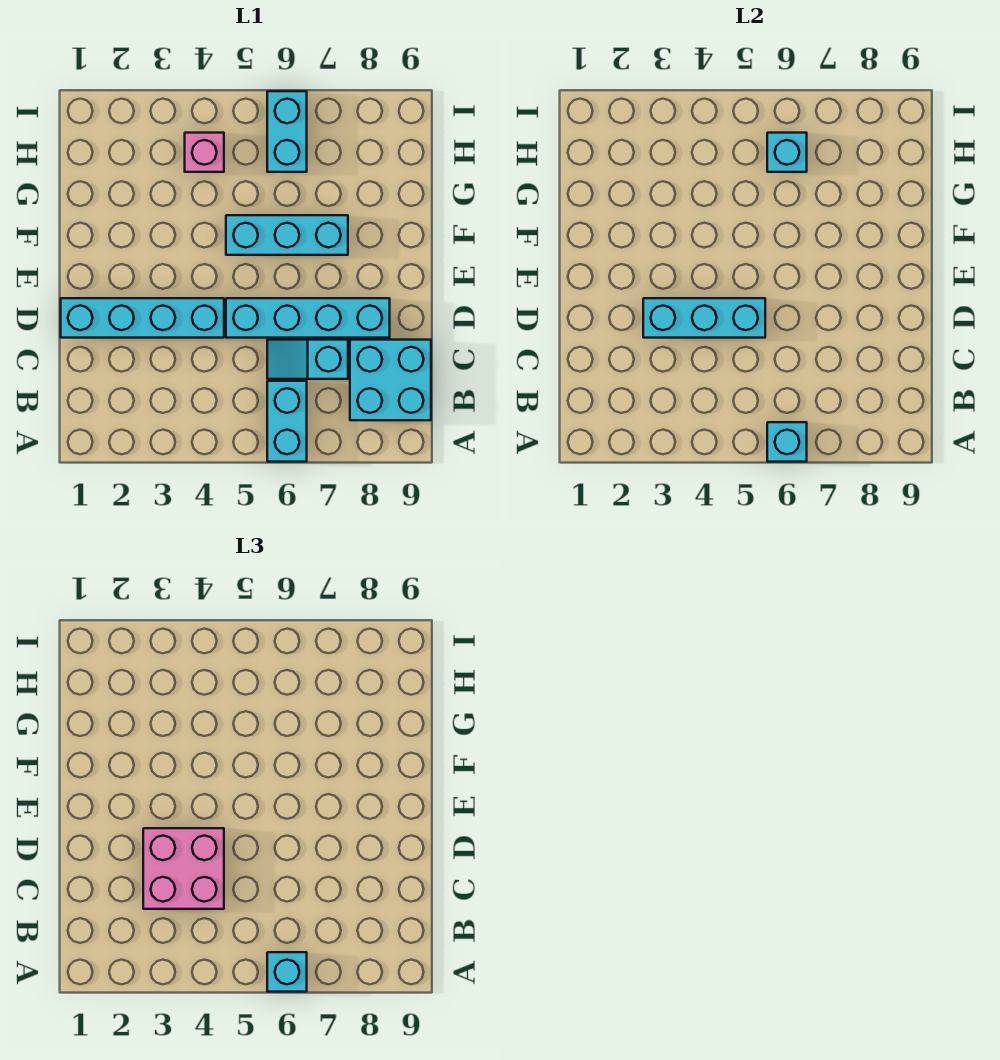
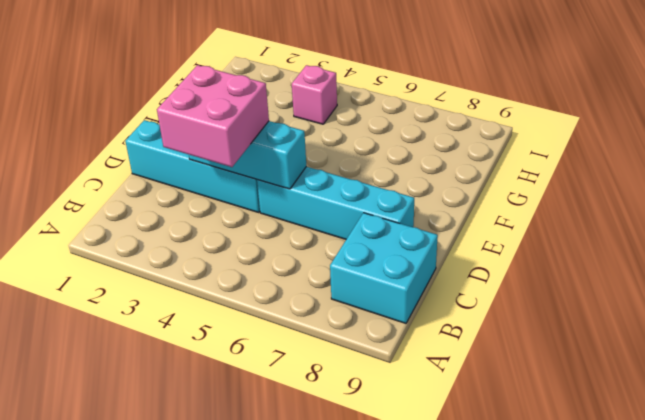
none -> cyan 1x2 brick [267,381,307,462]
none -> cyan 1x2 slope [267,340,348,379]
none -> cyan 1x3 brick [226,215,348,255]

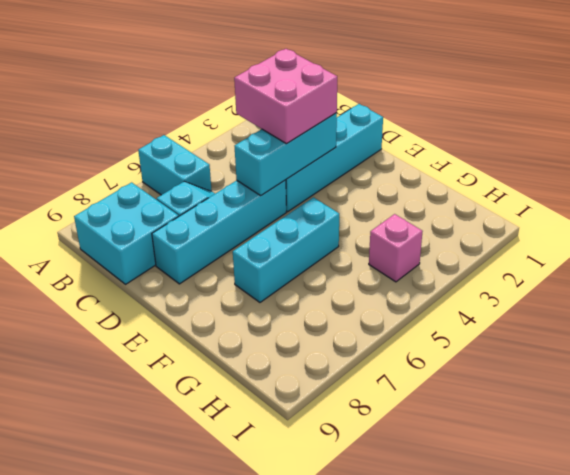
none -> cyan 1x2 brick [267,91,307,172]
none -> cyan 1x1 brick [767,422,807,462]
none -> cyan 1x1 brick [767,133,807,172]

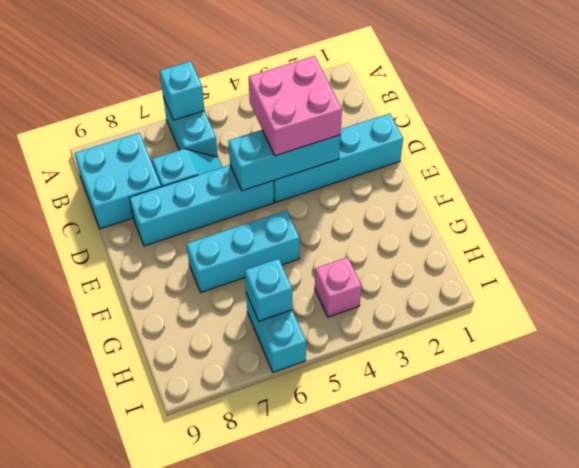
none -> cyan 1x1 brick [267,952,307,992]

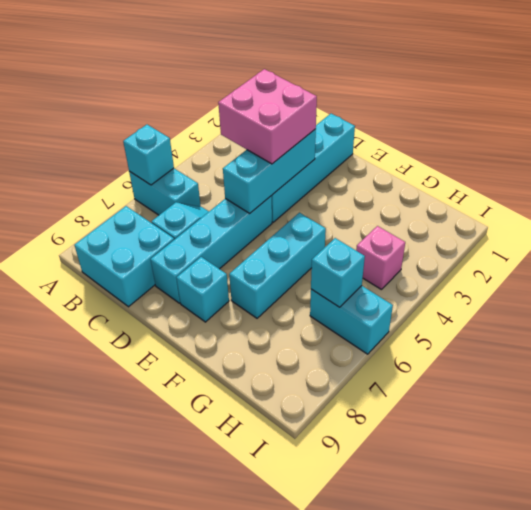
cyan 1x1 brick [177,257,229,322] -> cyan 1x1 brick moved to [267,952,307,992]

